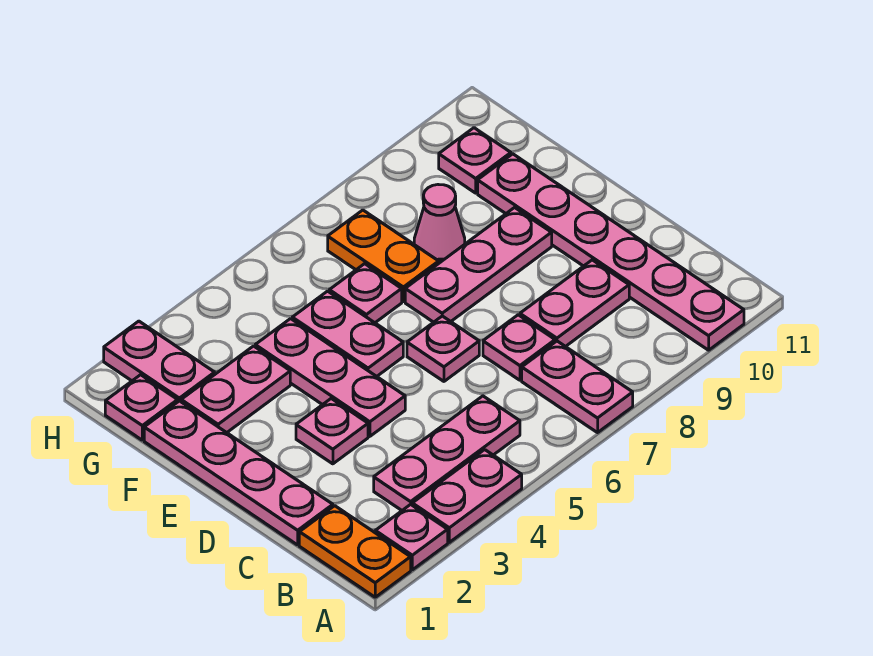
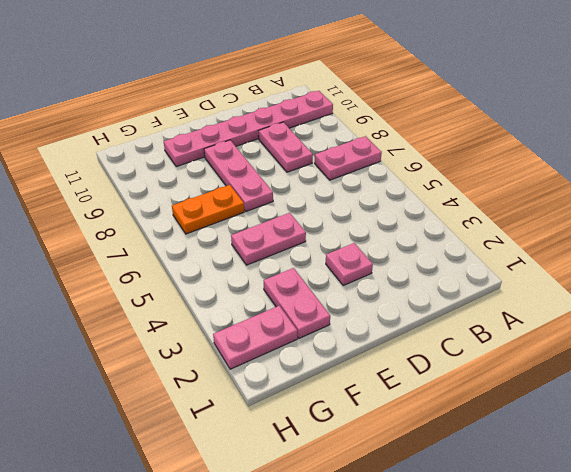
none -> orange 1x2 plate [299,506,411,597]
none -> pink 1x1 plate [375,504,448,570]
none -> pink 1x2 plate [412,450,522,542]

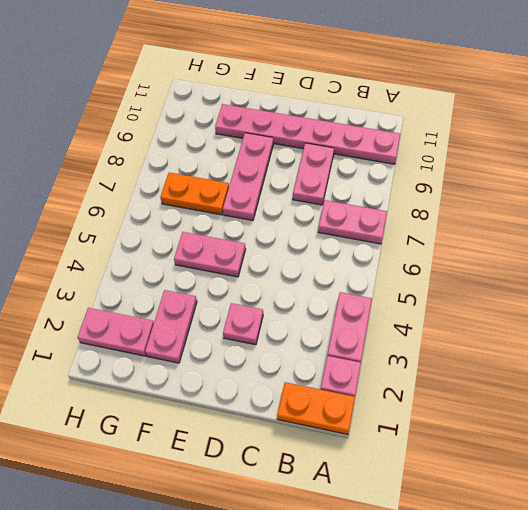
none -> pink 1x3 plate [374,396,520,510]
none -> pink 1x4 plate [144,401,333,545]
none -> pink 1x1 plate [483,315,555,380]

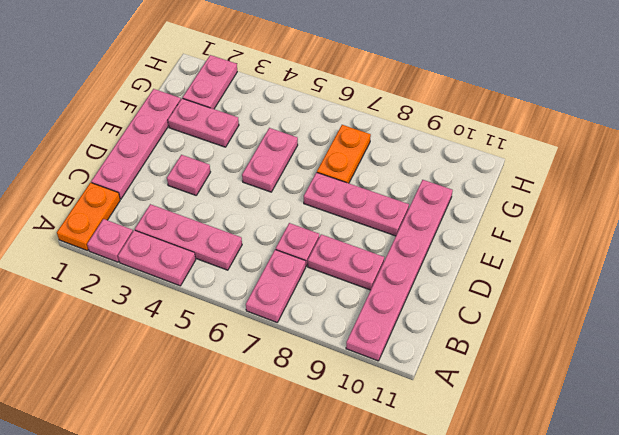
none -> pink 1x3 plate [255,319,405,436]
none -> pink 1x1 plate [407,316,479,381]
none -> pink 1x1 plate [329,264,402,323]

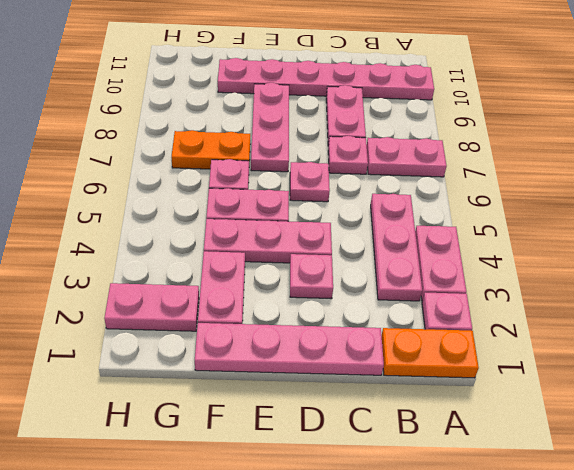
none -> pink 1x1 cone [414,185,465,263]
none -> pink 1x1 plate [105,375,178,440]
none -> pink 1x1 plate [439,128,511,193]

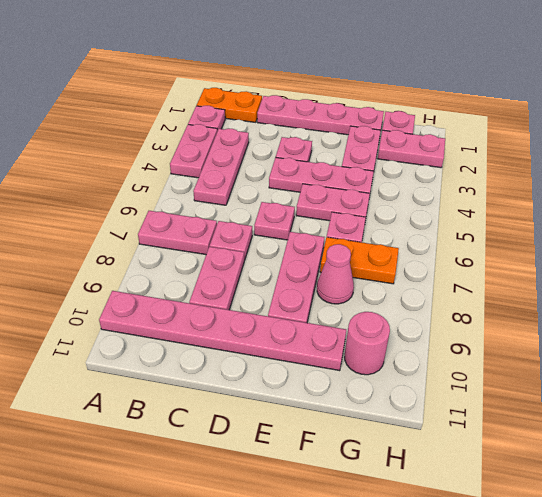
pink 1x1 round brick [345,312,390,375] -> pink 1x1 plate [439,128,511,193]

